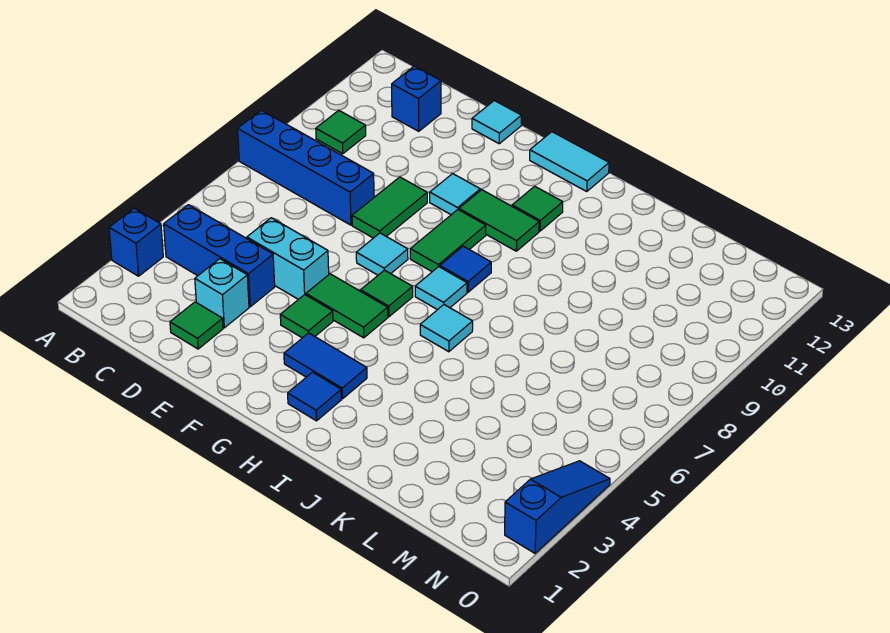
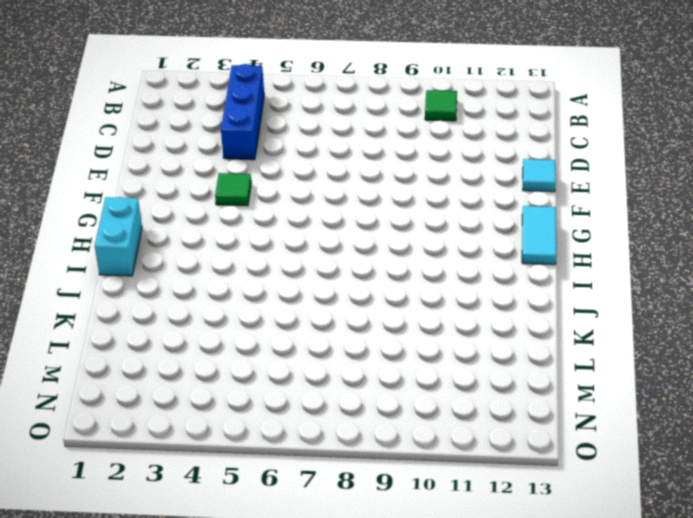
cyan 1x2 brick [95,197,142,276] -> cyan 1x2 brick moved to [247,218,329,299]
none -> blue 1x1 brick [109,208,163,276]
none -> blue 1x4 brick [238,110,374,225]
none -> blue 1x1 brick [392,66,441,131]

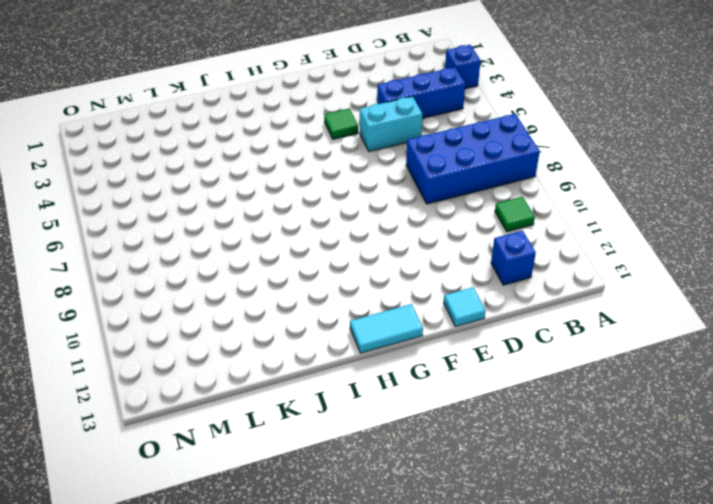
blue 2x4 brick [406,114,540,204] -> blue 1x4 brick [238,110,374,225]
none -> green 1x1 tile [170,302,223,349]
none -> cyan 1x1 brick [195,259,249,328]
none -> green 1x2 tile [352,177,427,238]

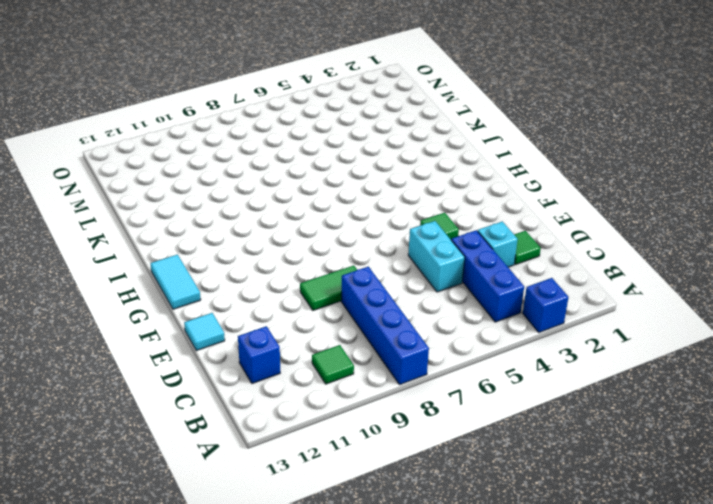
none -> green 1x2 tile [306,274,388,338]
none -> cyan 1x1 tile [356,233,408,275]
none -> cyan 1x1 tile [430,174,480,215]

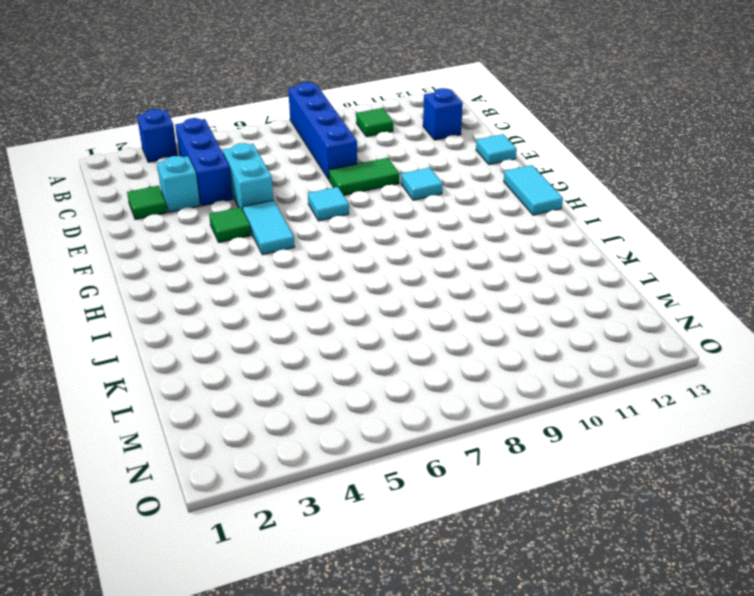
cyan 1x2 tile [243,200,295,255] -> green 1x2 tile [306,274,388,338]
none -> blue 1x2 tile [284,333,367,399]
none -> green 1x1 tile [361,270,413,317]
none -> green 1x2 tile [410,210,486,272]

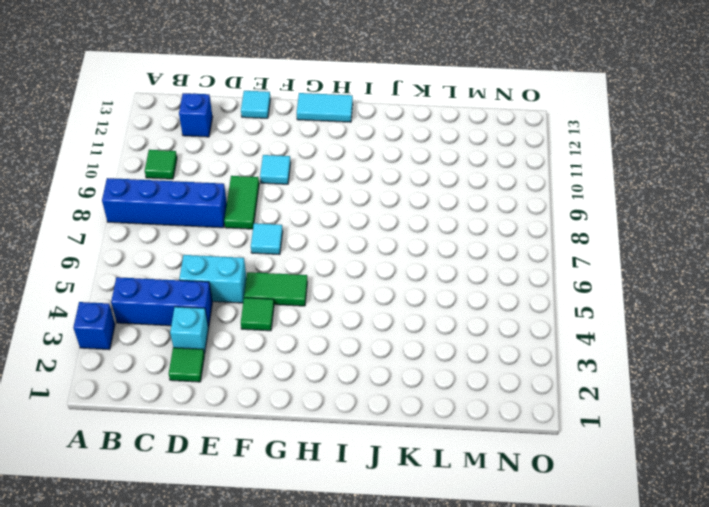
none -> blue 1x2 tile [284,333,367,399]
none -> green 1x1 tile [361,270,413,317]
none -> green 1x2 tile [410,210,486,272]

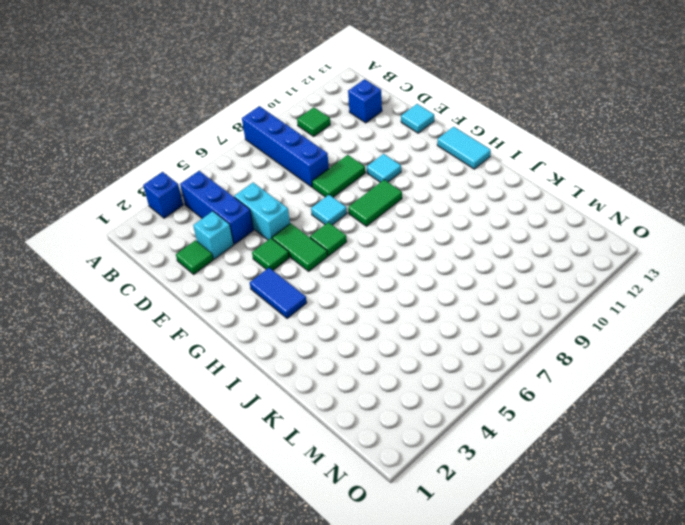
none -> green 1x2 tile [459,190,539,251]
none -> blue 1x1 tile [288,372,341,421]
none -> cyan 1x1 tile [415,267,467,310]

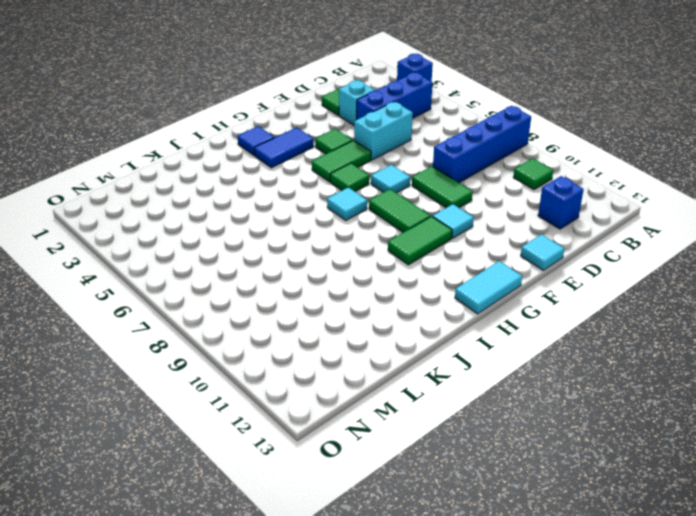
none -> blue 1x1 tile [440,246,491,292]
none -> green 1x1 tile [512,186,563,231]
none -> cyan 1x1 tile [420,305,473,352]

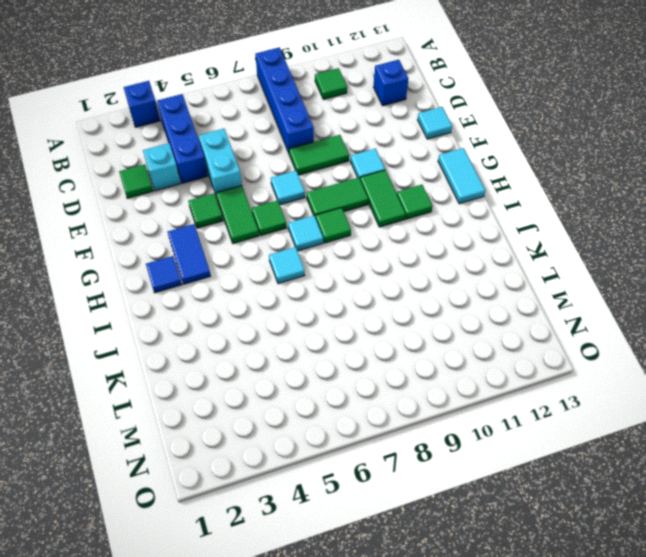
green 1x1 tile [316,208,351,243] -> blue 1x1 tile [440,246,491,292]
none -> blue 1x3 slope [505,461,610,553]

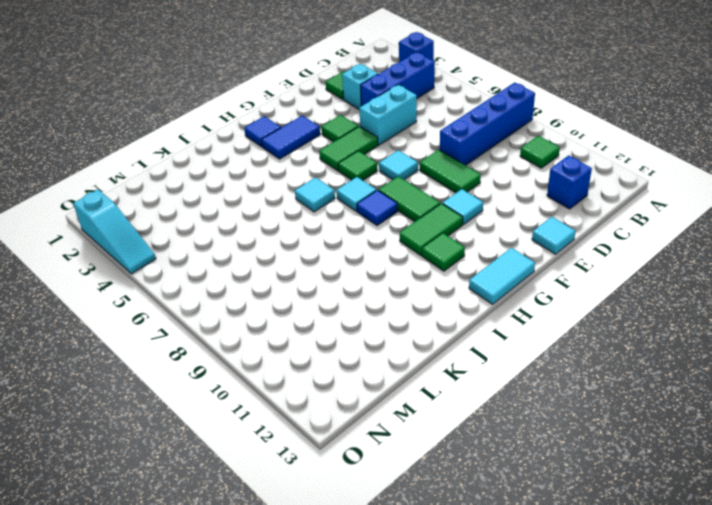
cyan 1x3 slope [73,190,156,274] -> blue 1x3 slope [505,461,610,553]

